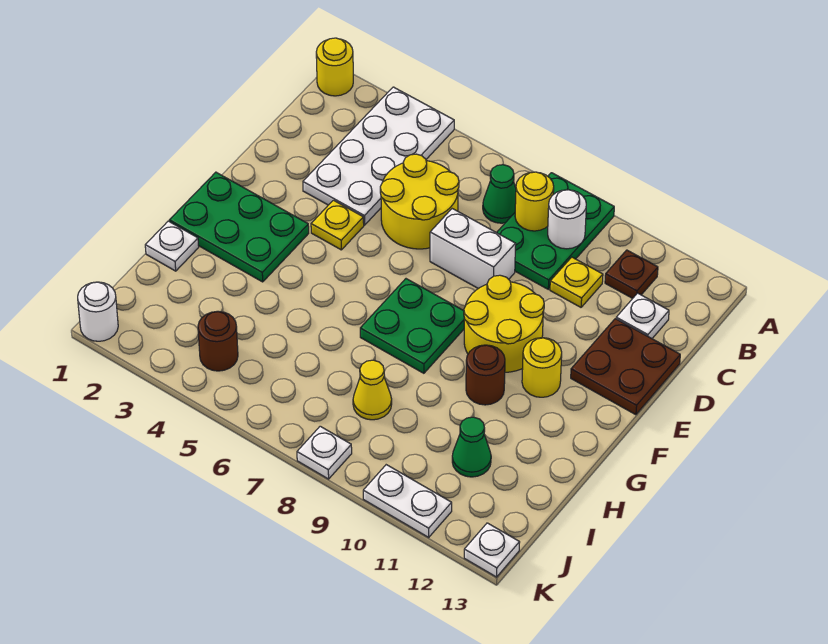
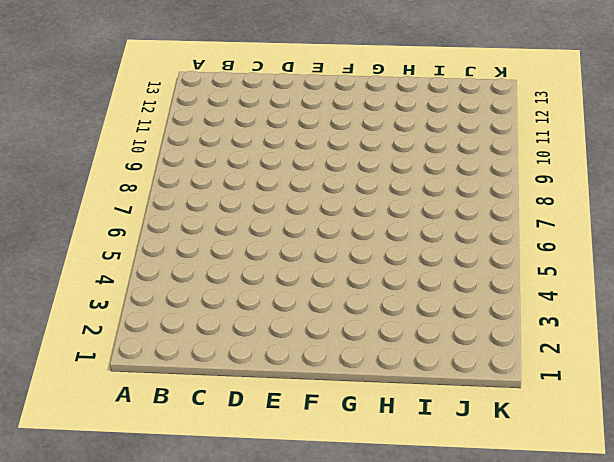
none -> yellow 1x1 round brick [316,38,353,96]
none -> white 2x4 plate [303,87,454,225]
none -> green 2x3 plate [497,173,614,289]

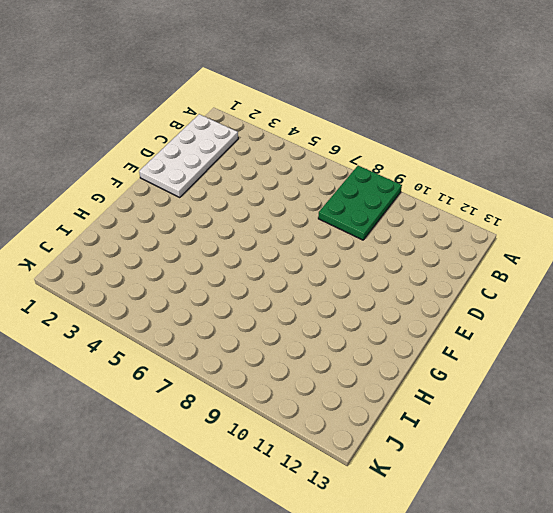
white 2x4 plate [139,114,238,197] -> white 2x4 plate moved to [303,87,454,225]
none -> yellow 1x1 round brick [316,38,353,96]
none -> green 1x1 cone [483,165,516,223]
none -> brown 1x1 plate [605,250,658,298]

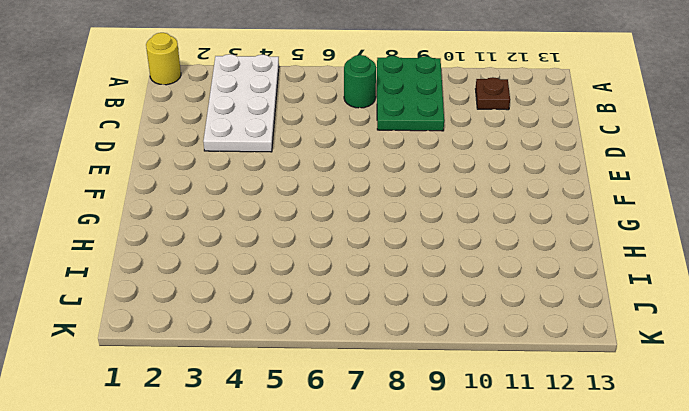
green 1x1 round brick [344,55,376,108] -> green 1x1 cone [483,165,516,223]
none -> yellow 2x2 round brick [380,154,459,249]
none -> yellow 1x1 plate [550,257,603,307]
none -> white 1x1 plate [616,293,669,338]

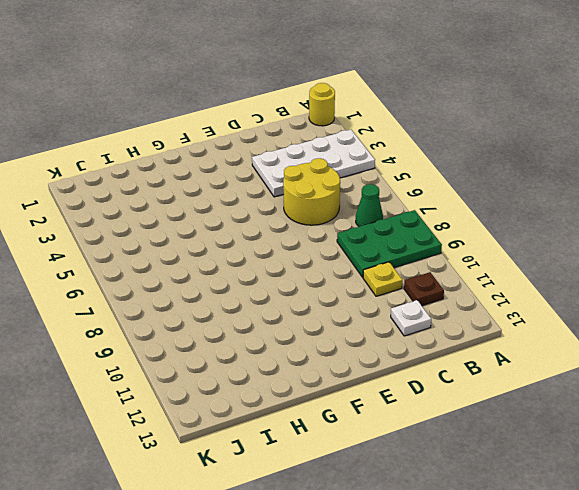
none -> white 1x2 brick [430,209,516,289]
none -> brown 2x2 plate [571,319,680,415]
none -> yellow 1x1 plate [311,200,364,250]

